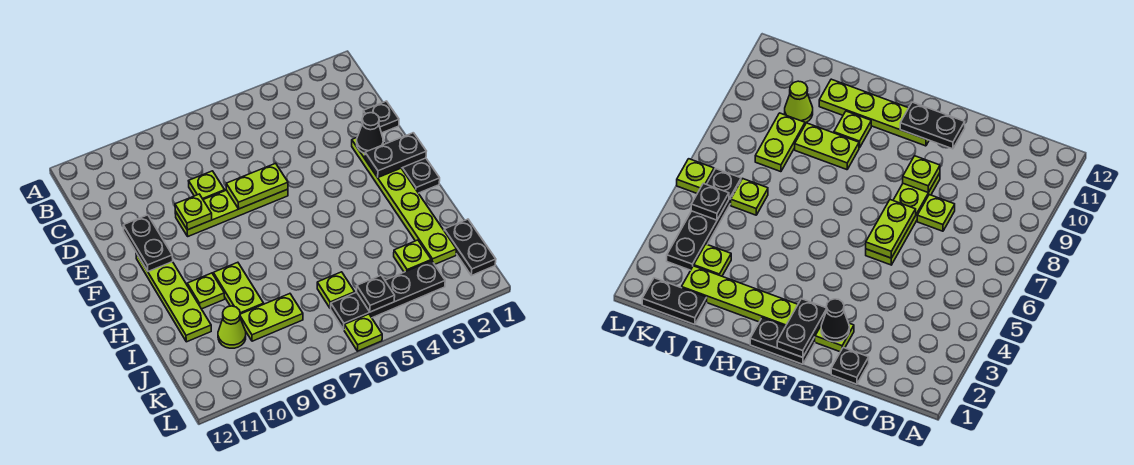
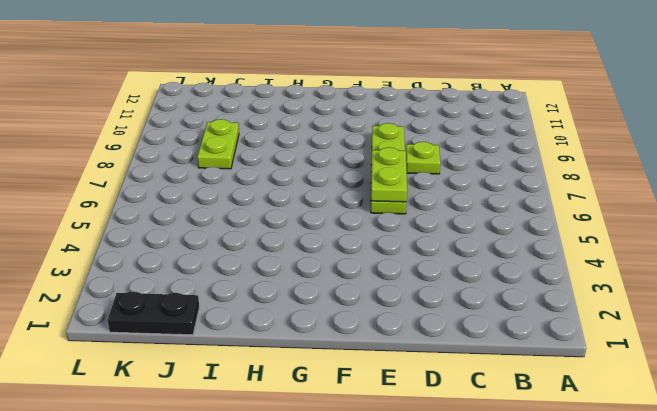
none -> black 1x1 plate [363,101,399,133]
none -> lime 1x6 plate [352,138,456,264]
none -> black 1x2 plate [401,158,440,193]

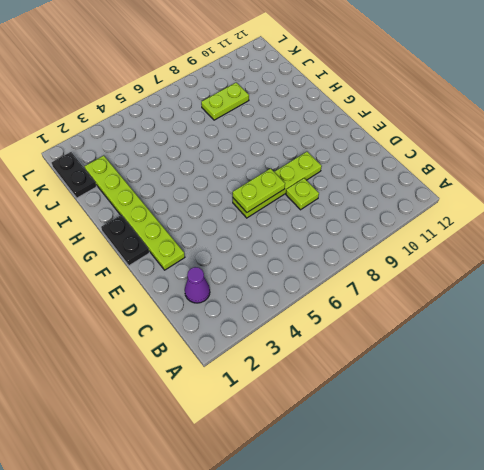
purple 1x1 cone [185,267,210,303] -> none
none -> black 1x1 plate [363,101,399,133]
none -> lime 1x4 plate [136,253,211,342]
none -> lime 1x2 plate [213,262,264,314]

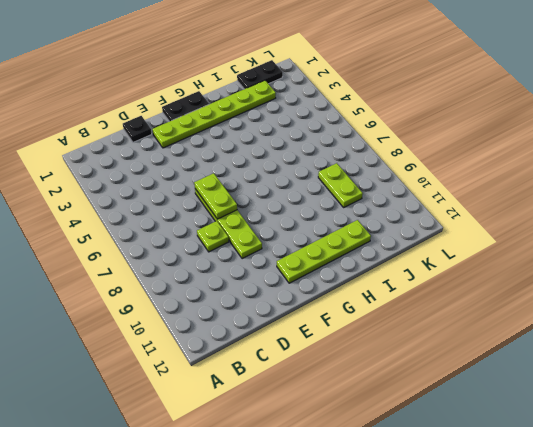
none -> lime 1x2 plate [213,262,264,314]
none -> lime 1x1 plate [187,273,225,309]
none -> lime 1x1 plate [394,240,431,272]

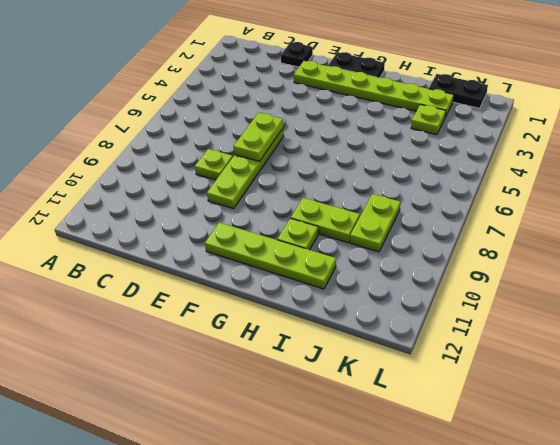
none -> lime 1x1 plate [317,272,355,308]
none -> lime 1x1 cone [218,306,246,348]
none -> black 1x4 plate [331,261,445,329]

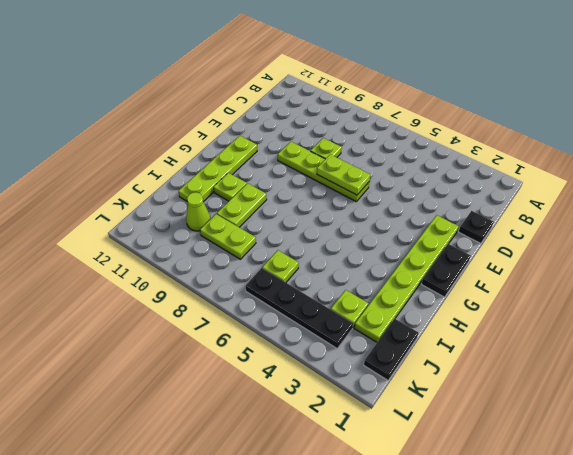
none -> lime 1x1 plate [344,314,382,351]
none -> black 1x1 cone [357,113,383,153]
none -> lime 1x1 plate [175,194,212,230]

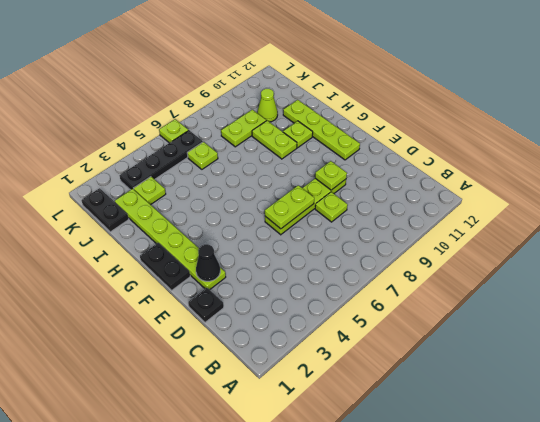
none -> black 1x2 plate [123,215,173,271]
none -> black 1x2 plate [365,133,426,177]
none -> black 1x1 plate [357,275,395,312]

